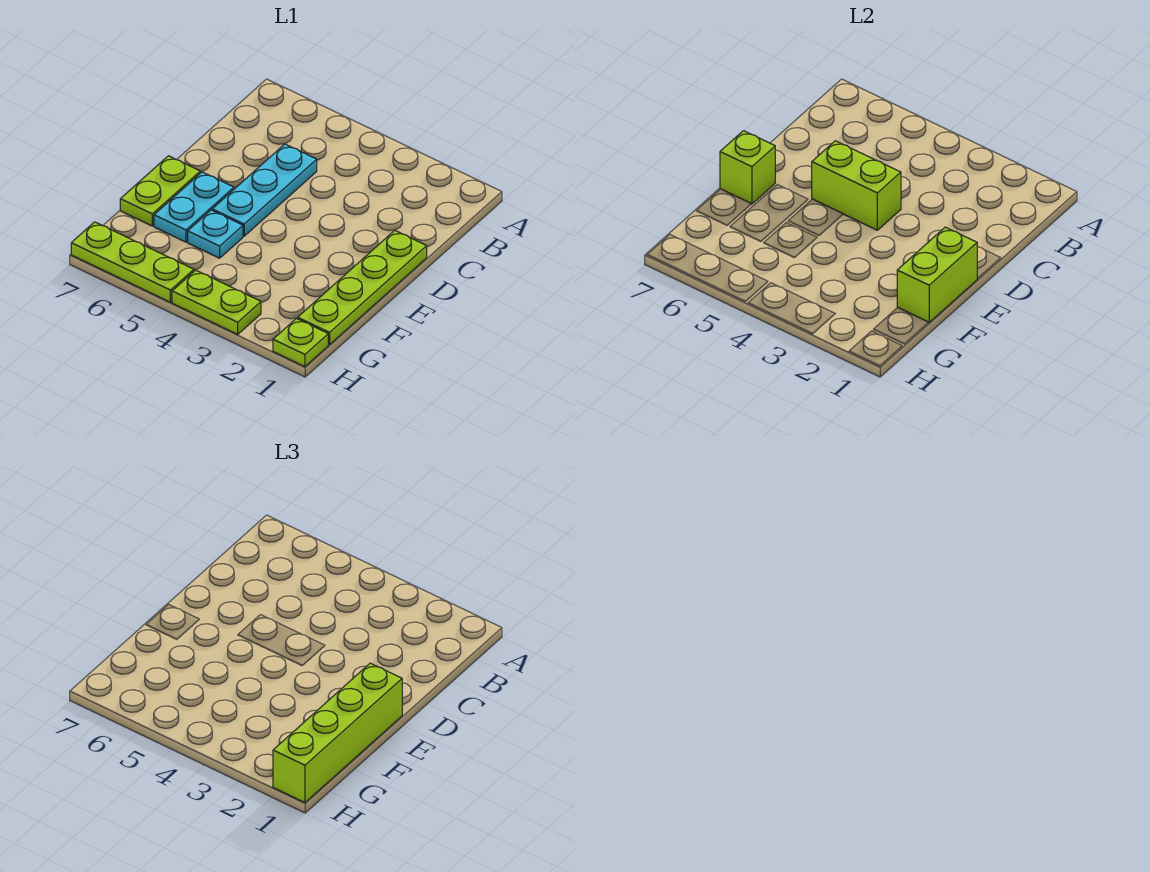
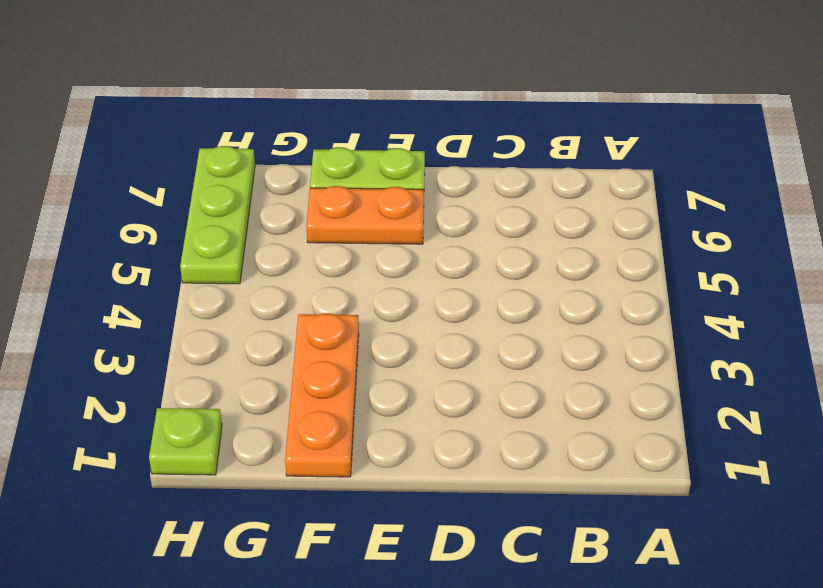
orange 1x2 plate [306,186,424,244] -> cyan 1x2 plate [154,172,234,242]
orange 1x3 plate [285,314,359,477] -> lime 1x4 plate [298,231,427,345]
none -> cyan 1x3 plate [212,144,317,236]
none -> cyan 1x1 plate [188,210,243,258]
none -> lime 1x2 plate [172,270,261,334]

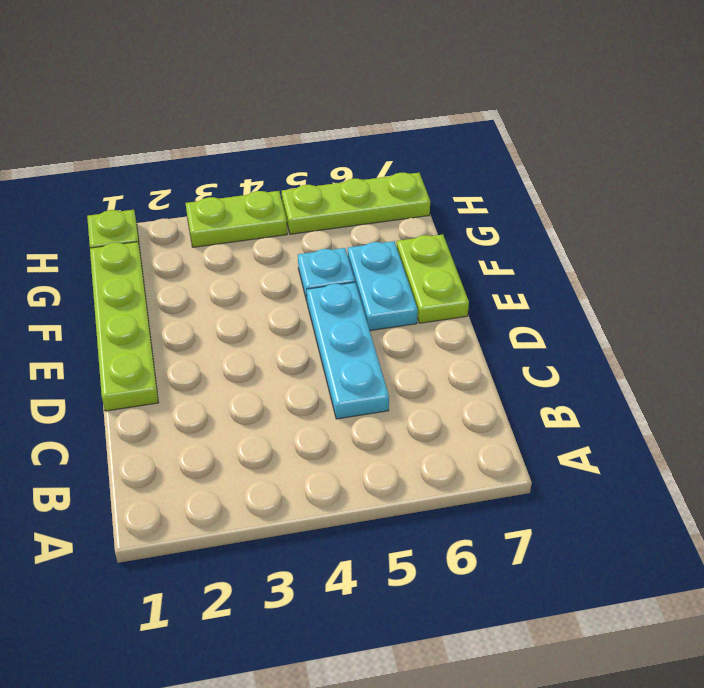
none -> lime 1x2 brick [812,141,901,230]
none -> lime 1x2 brick [897,227,978,323]
none -> lime 1x1 brick [720,131,775,204]

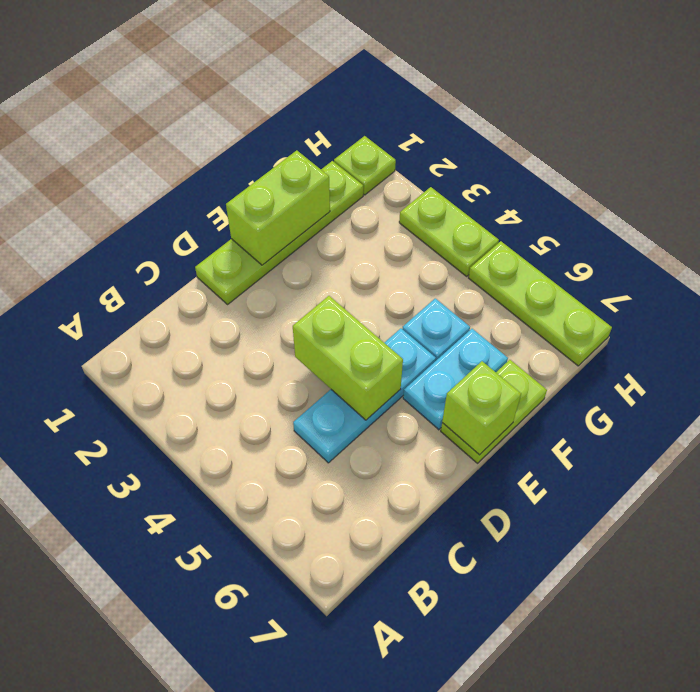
none -> lime 1x4 brick [273,663,402,803]

